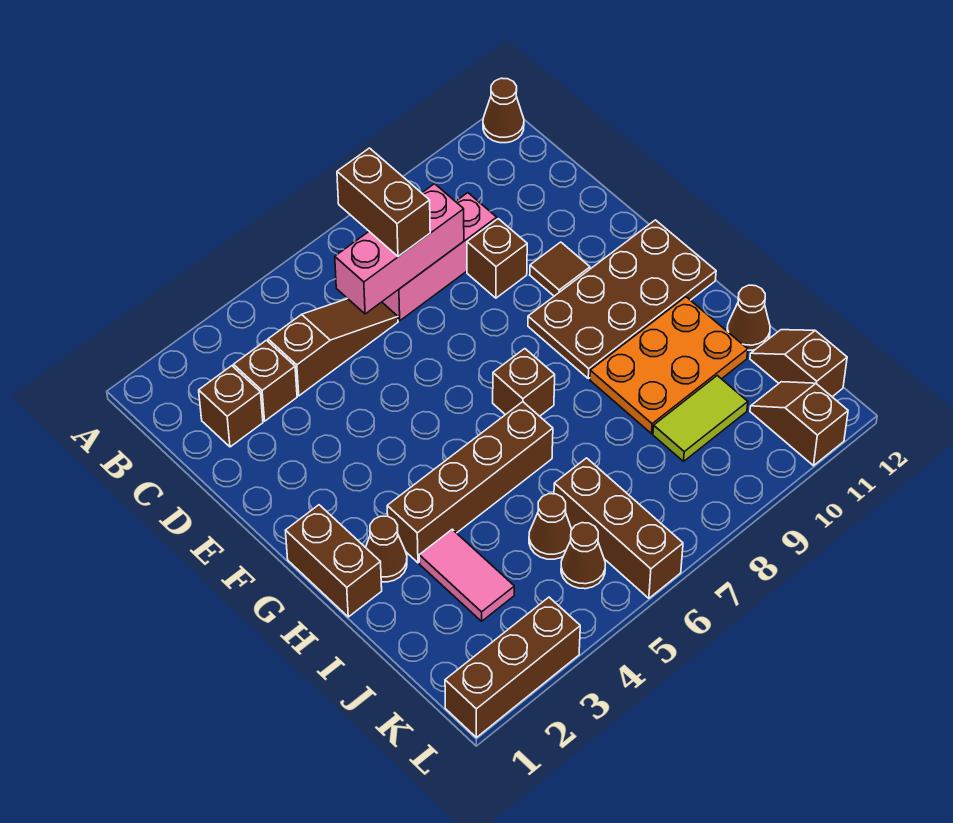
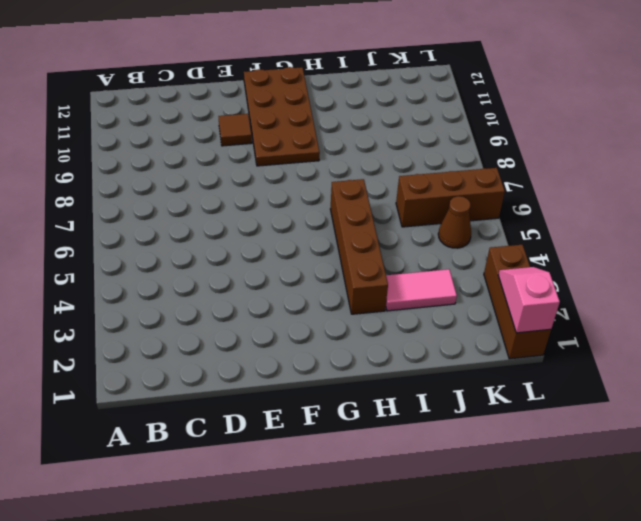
pink 1x2 slope [498,267,560,333] -> none
none -> brown 1x1 cone [483,78,524,143]
none -> brown 1x1 brick [199,366,263,447]
none -> brown 1x1 brick [234,340,297,421]

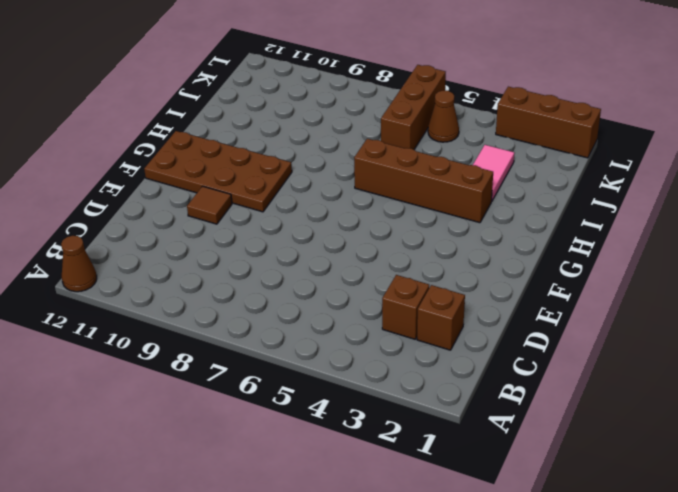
none -> brown 1x3 slope [268,299,398,396]
none -> pink 1x3 brick [382,193,497,321]
none -> brown 1x1 brick [467,219,527,298]

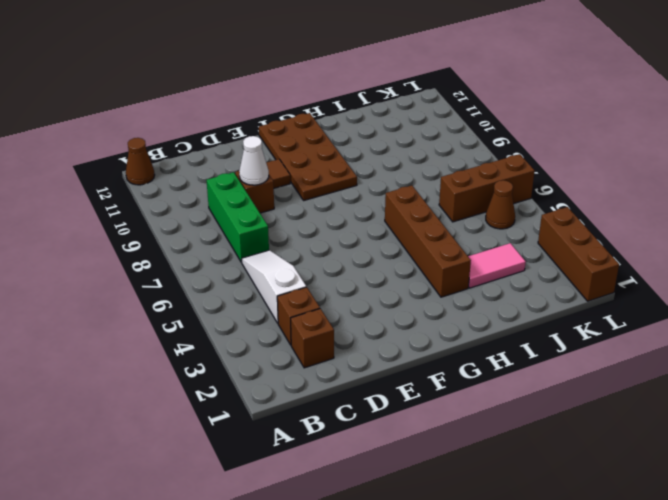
white 1x3 slope [241,250,306,323] -> brown 1x3 slope [268,299,398,396]
green 1x3 brick [206,172,269,262] -> pink 1x3 brick [382,193,497,321]
white 1x1 cone [239,136,269,185] -> none
none -> brown 1x2 brick [285,505,382,617]
none -> brown 1x1 brick [493,349,555,416]
none -> brown 1x1 cone [366,516,407,582]

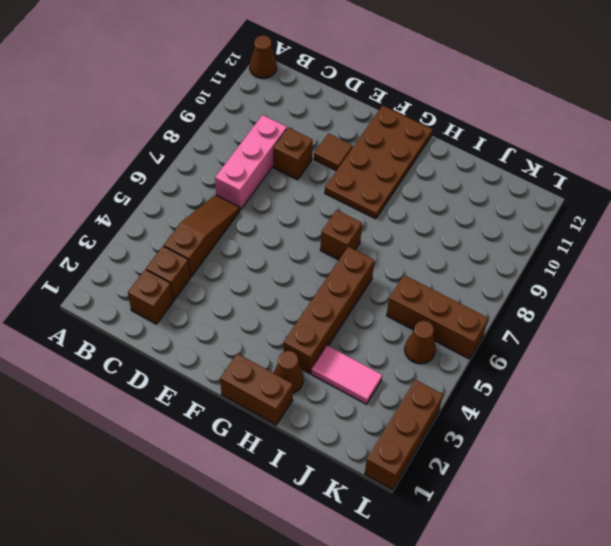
none -> orange 2x3 plate [590,297,748,434]
none -> brown 1x1 cone [727,285,770,350]
none -> brown 1x1 cone [529,494,572,559]

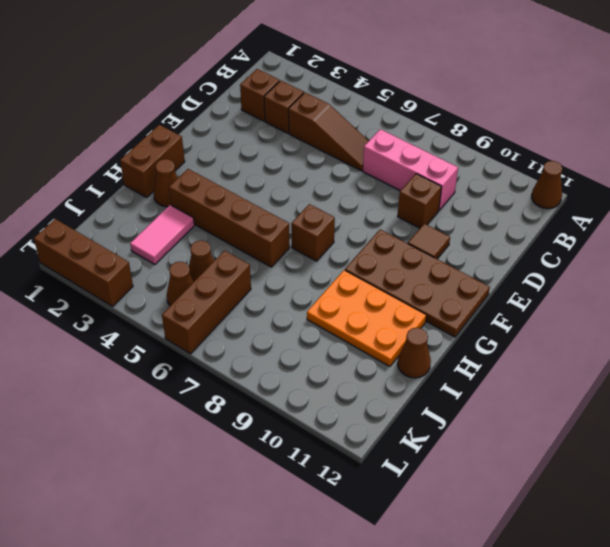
none -> lime 1x2 tile [653,376,748,461]
none -> brown 1x2 slope [750,330,847,397]
none -> brown 1x2 slope [750,382,848,466]

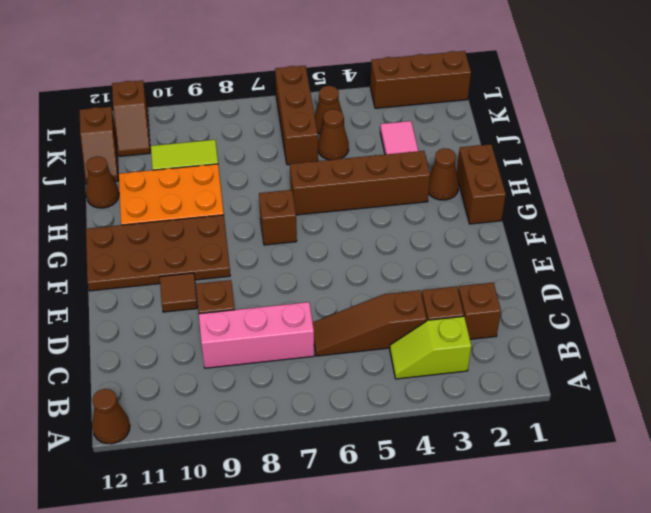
lime 1x2 slope [390,316,471,379] -> none
none -> pink 1x3 brick [335,184,464,314]
none -> brown 1x2 brick [337,148,430,256]

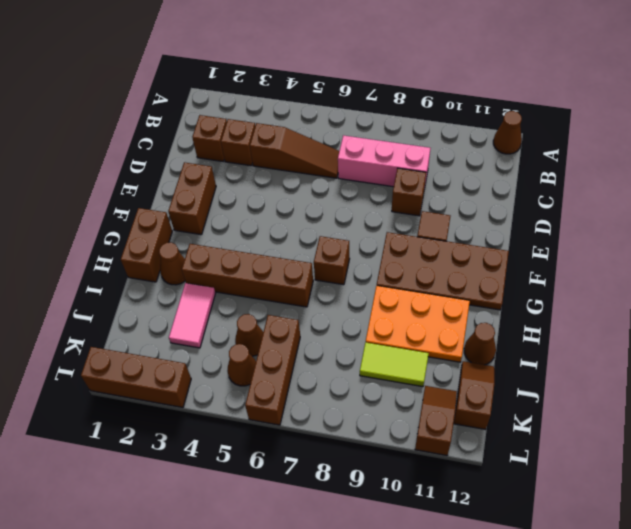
brown 1x2 brick [168,162,216,235] -> brown 1x2 brick moved to [337,148,430,256]
none -> pink 1x3 brick [335,184,464,314]

